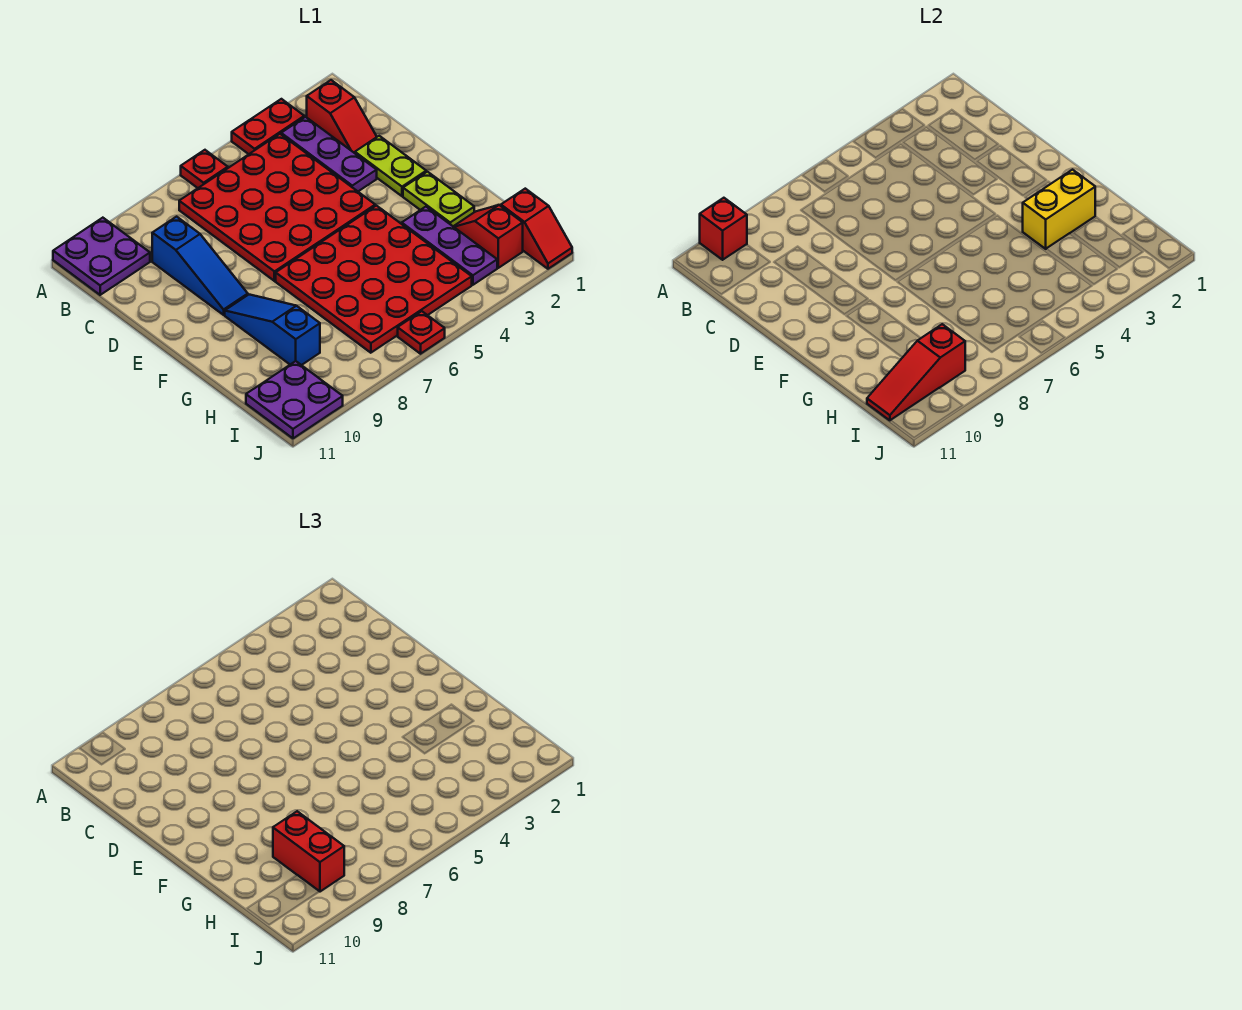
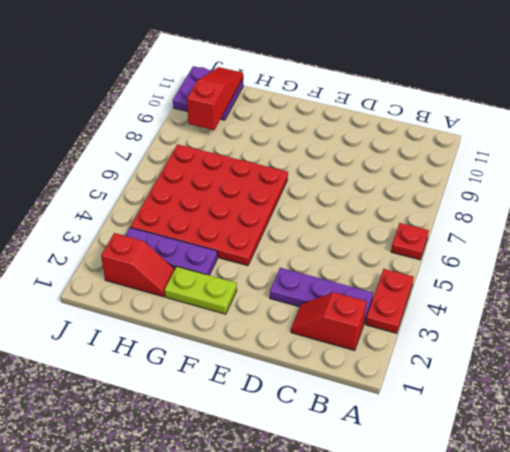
none -> purple 2x2 plate [53,218,150,295]
none -> red 4x4 plate [179,134,375,281]
none -> blue 1x3 slope [152,217,248,315]

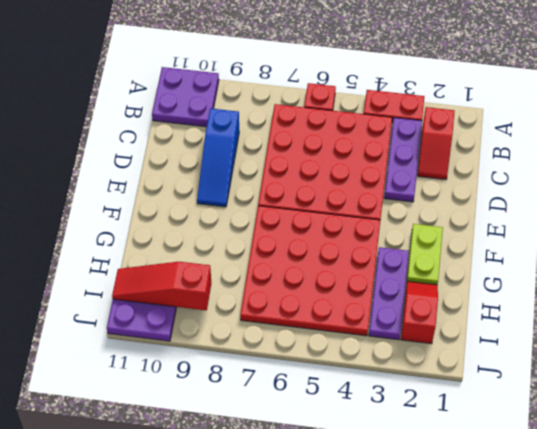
none -> lime 1x2 plate [355,136,426,196]
none -> blue 1x3 slope [225,295,320,365]
none -> red 1x2 slope [501,189,572,269]

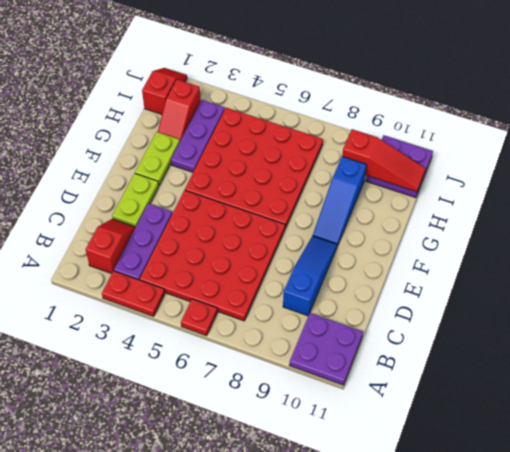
none -> red 1x1 plate [398,311,445,354]
none -> red 1x1 brick [700,198,747,260]
none -> yellow 1x2 brick [1023,170,1095,249]

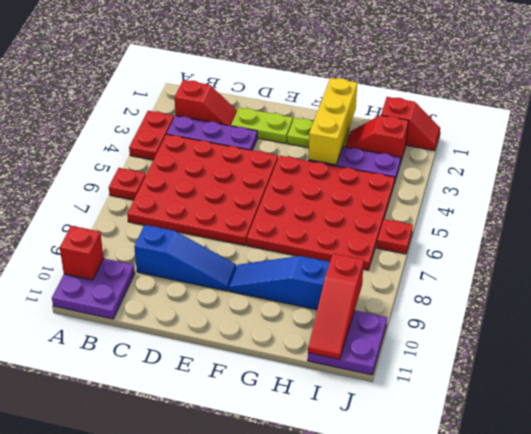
yellow 1x3 brick [309,78,357,165] -> yellow 1x2 brick [1023,170,1095,249]
none -> red 1x2 brick [273,811,344,892]

